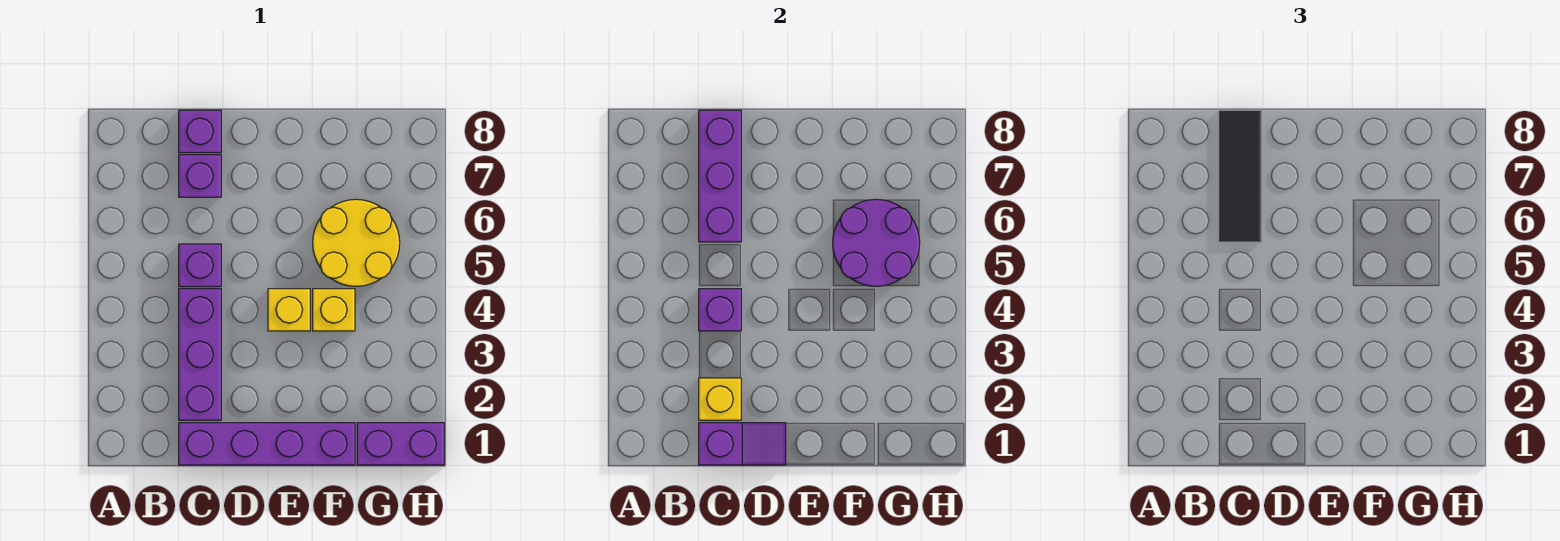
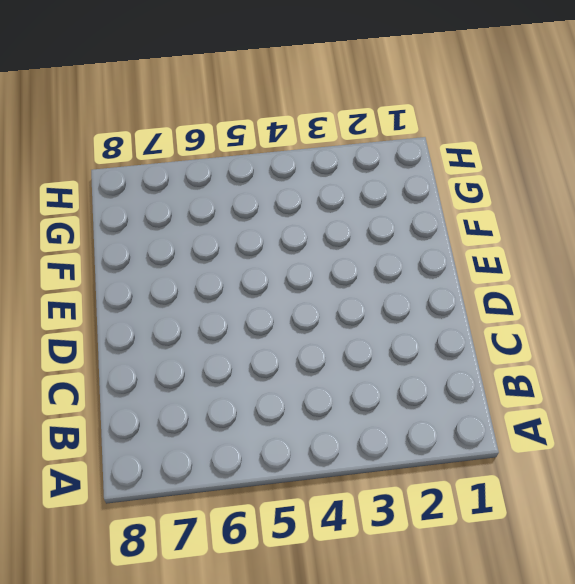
none -> purple 1x4 brick [179,423,355,465]
none -> purple 1x3 brick [179,289,221,420]
none -> purple 1x1 brick [179,244,221,287]

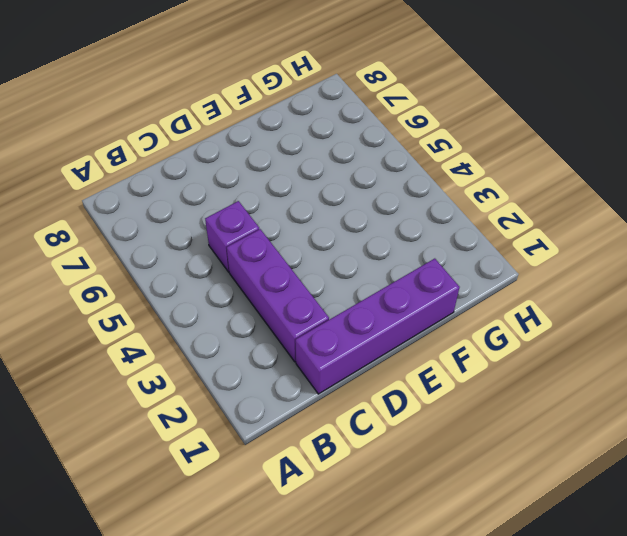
none -> purple 1x1 brick [179,155,221,197]
none -> purple 1x1 brick [179,110,221,153]
none -> yellow 1x1 brick [268,289,310,331]

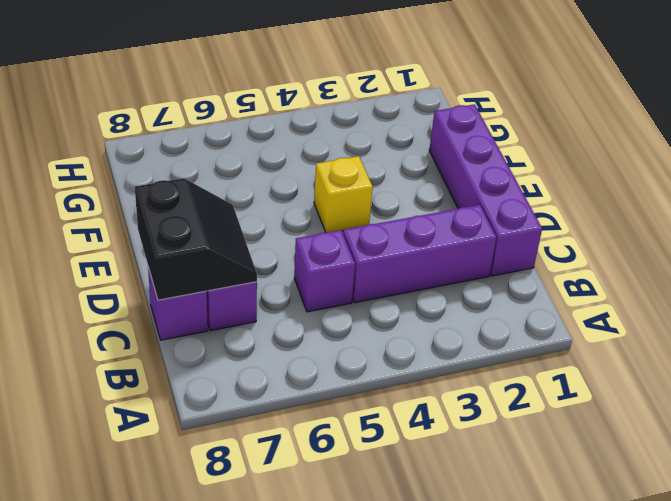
black 2x2 slope [135,178,257,300] -> purple 1x3 brick [699,110,741,242]
none -> yellow 1x1 brick [313,289,355,331]
none -> yellow 2x2 round brick [313,199,400,286]
none -> purple 1x2 brick [357,423,444,465]

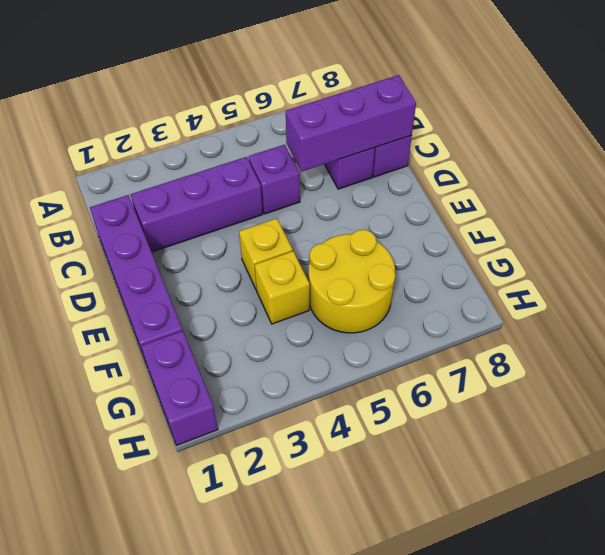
none -> purple 1x2 slope [699,423,786,465]
none -> yellow 1x1 brick [699,378,741,420]
none -> purple 1x1 brick [699,289,741,331]

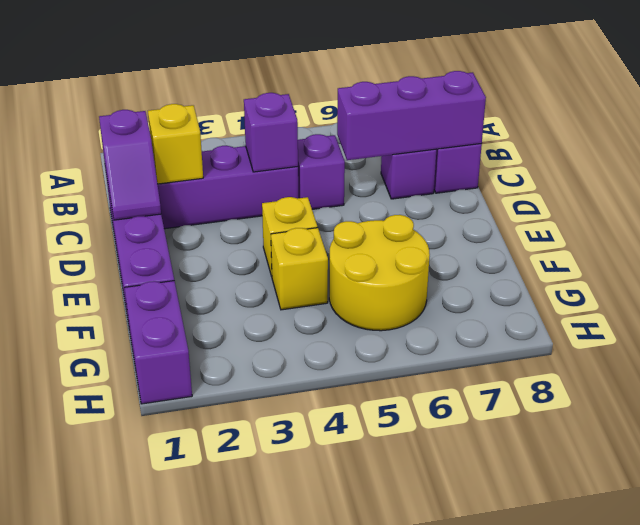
none -> purple 2x2 round brick [833,199,920,286]
none -> black 1x3 tile [1219,110,1261,242]

